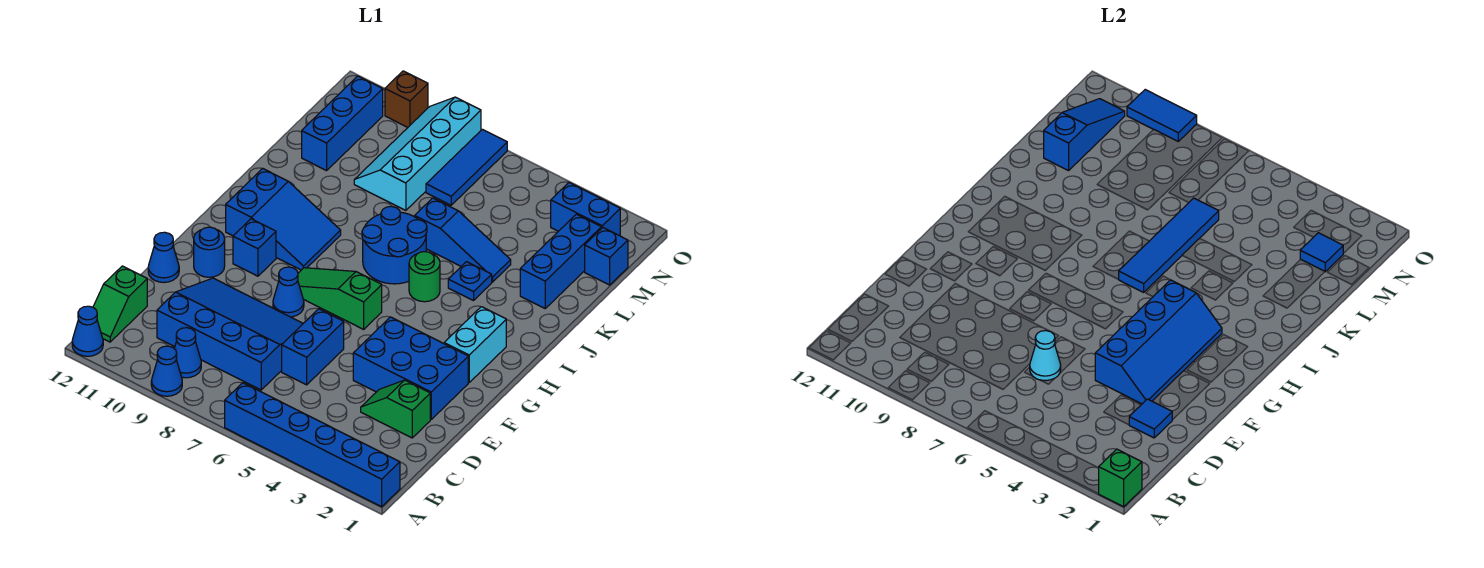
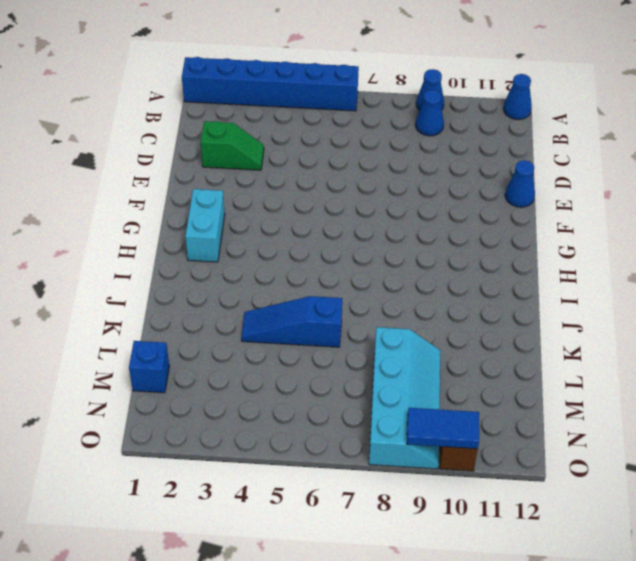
none -> green 1x2 slope [93,266,147,342]
none -> blue 3x4 slope [157,278,303,390]
none -> blue 1x2 brick [282,309,344,385]
none -> blue 2x3 brick [353,317,468,419]

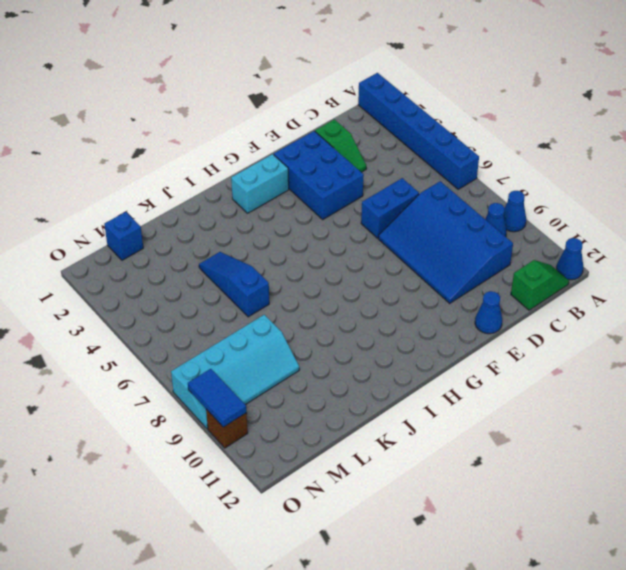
none -> blue 1x1 cone [273,267,304,317]
none -> blue 1x1 round brick [194,227,225,277]
none -> green 1x3 slope [298,268,382,329]
none -> blue 1x1 brick [233,219,276,276]

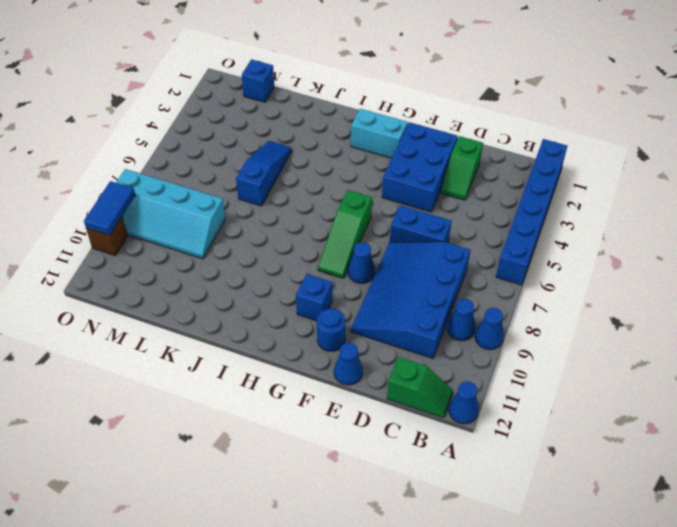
none -> blue 2x3 slope [226,168,341,270]
none -> green 1x1 round brick [409,252,440,302]
none -> blue 2x2 round brick [362,206,427,284]
none -> blue 1x1 plate [448,262,492,301]

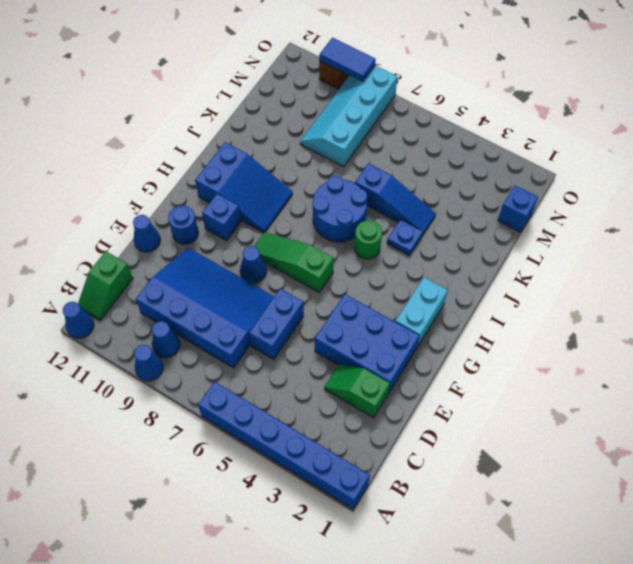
none -> blue 1x3 brick [520,214,601,308]
none -> blue 1x3 brick [302,76,383,171]
none -> blue 1x3 tile [426,129,507,205]
none -> blue 1x2 brick [551,183,620,236]

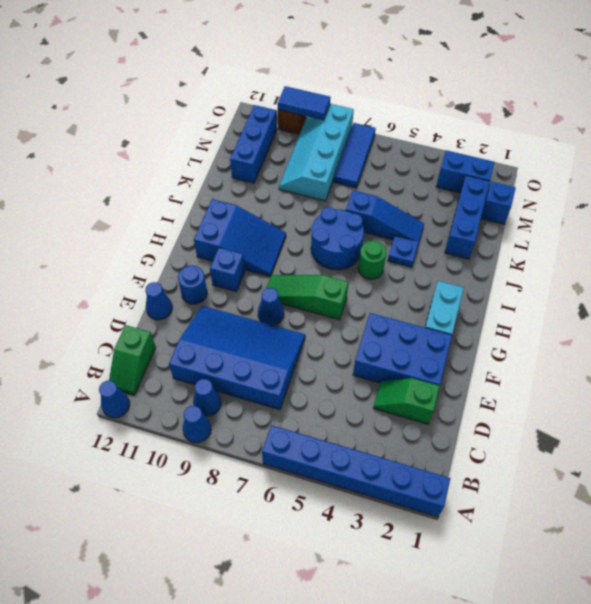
none -> blue 1x2 brick [282,309,344,385]
none -> green 1x1 brick [1099,449,1142,507]
none -> blue 1x1 tile [1129,399,1172,438]
none -> cyan 1x1 cone [1030,331,1061,381]

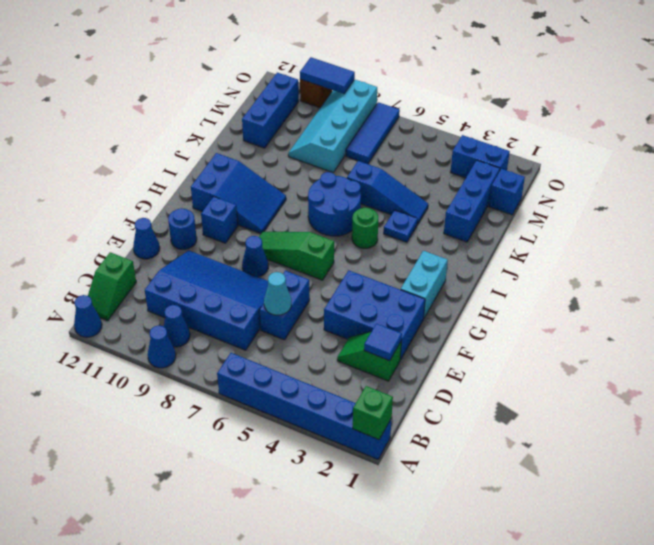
none -> blue 2x4 slope [1095,280,1222,404]
none -> blue 1x4 tile [1118,198,1219,292]
none -> blue 1x3 slope [1044,99,1125,171]
none -> blue 1x1 tile [1300,233,1343,272]

